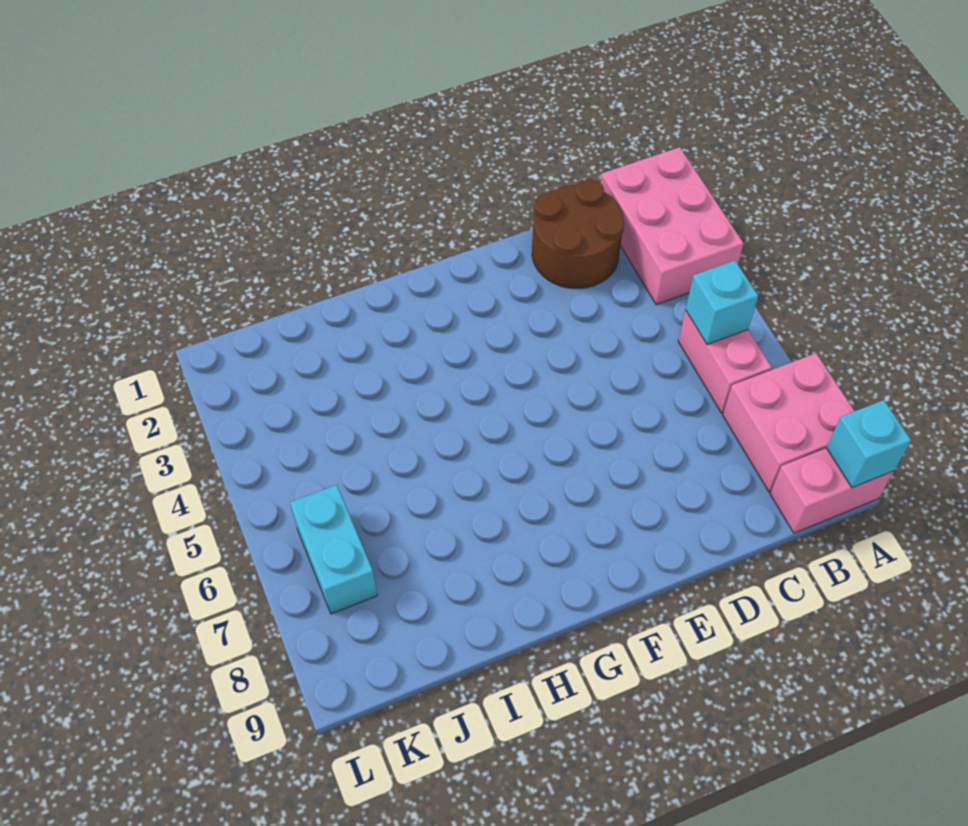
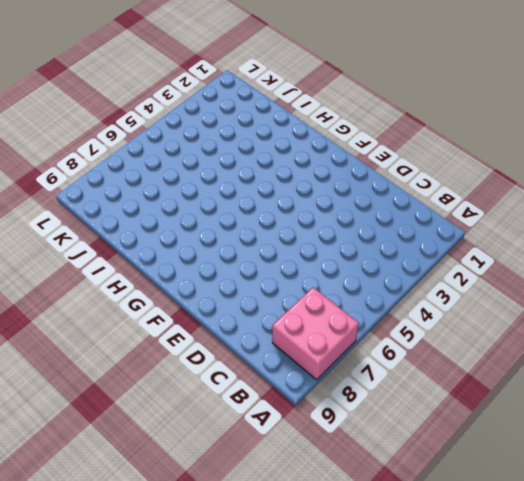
none -> pink 2x3 brick [601,147,744,305]
none -> pink 1x2 brick [770,448,894,533]

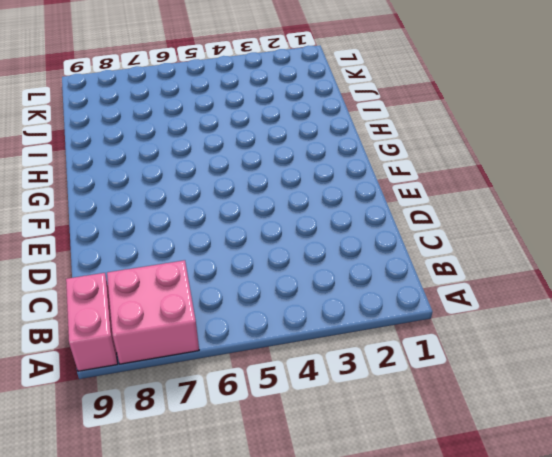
none -> pink 2x3 brick [601,147,744,305]
none -> pink 1x2 brick [678,310,772,413]

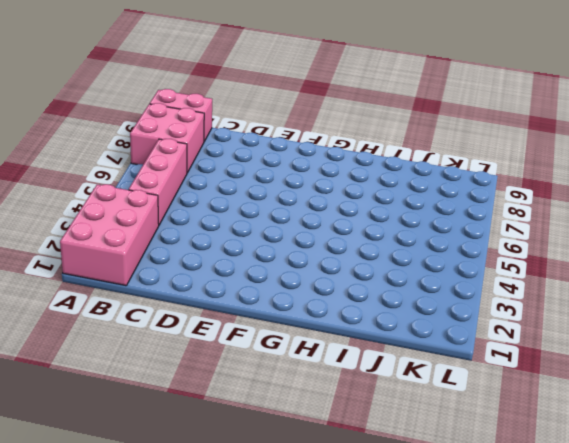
pink 1x3 brick [129,139,187,225] -> pink 1x2 brick [678,310,772,413]
none -> brown 2x2 round brick [532,179,624,288]
none -> cyan 1x2 brick [290,485,377,614]

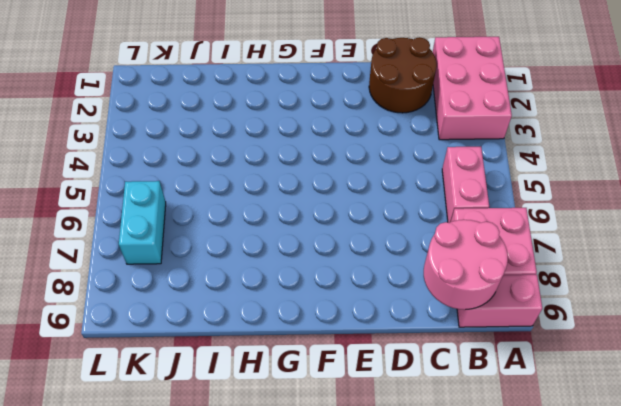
pink 2x2 round brick [424,220,508,310] -> none
none -> cyan 1x1 brick [827,400,911,488]
none -> cyan 1x1 brick [686,260,758,344]

